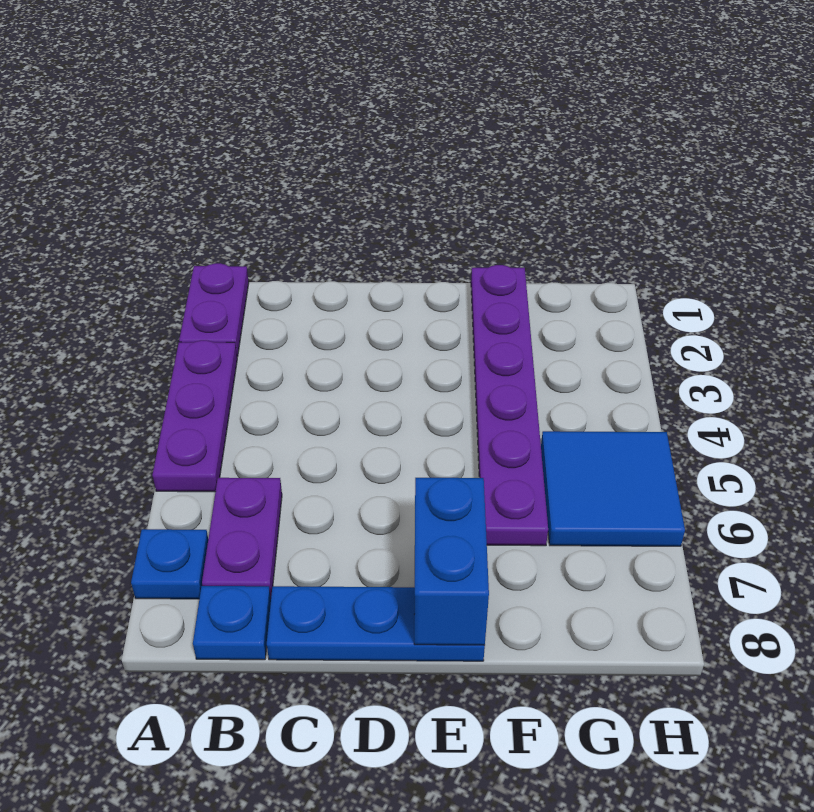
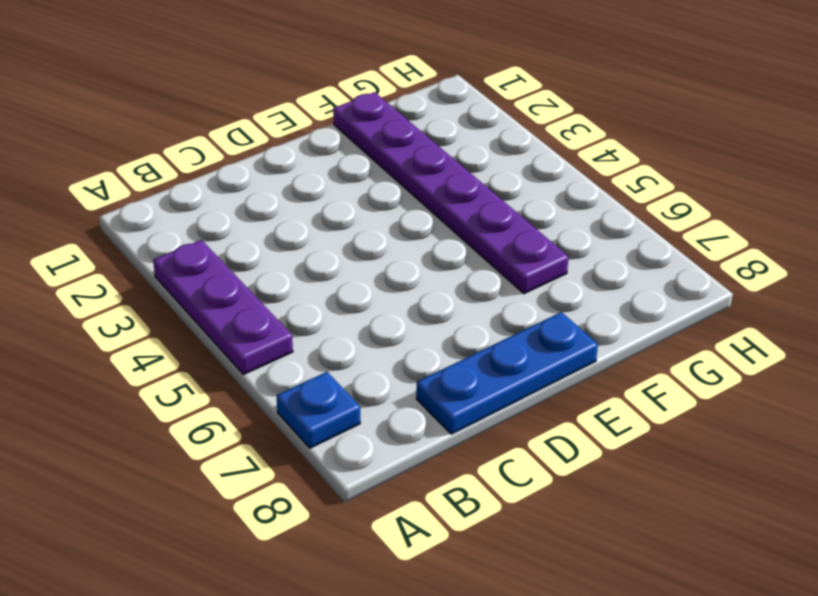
none -> purple 1x2 plate [179,263,249,357]
none -> purple 1x2 plate [202,478,282,597]

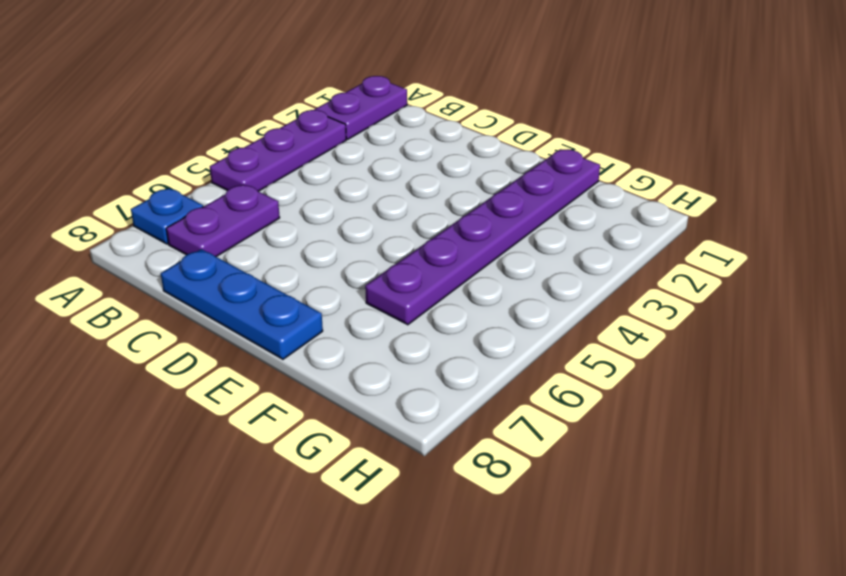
none -> blue 1x1 plate [193,586,271,660]
none -> blue 2x2 tile [541,431,685,546]

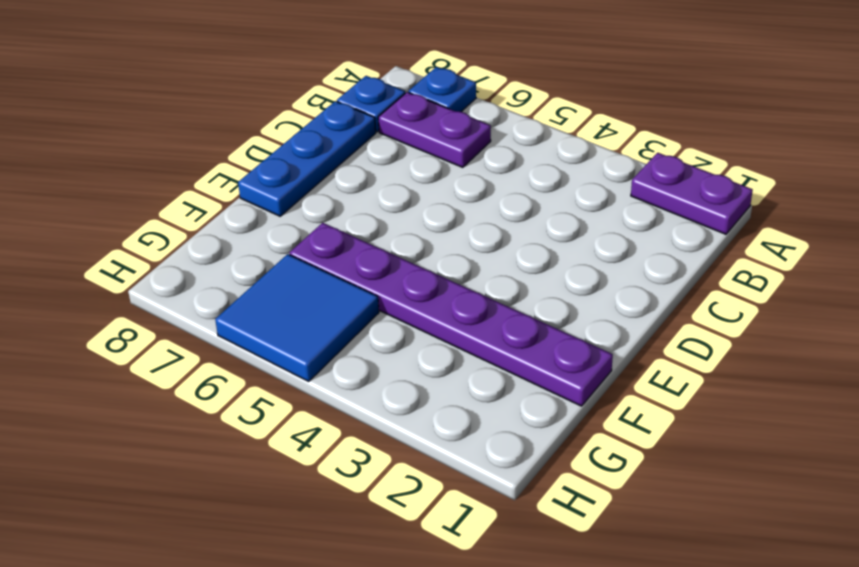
none -> purple 1x3 plate [152,340,237,492]
none -> blue 1x2 brick [414,478,489,645]

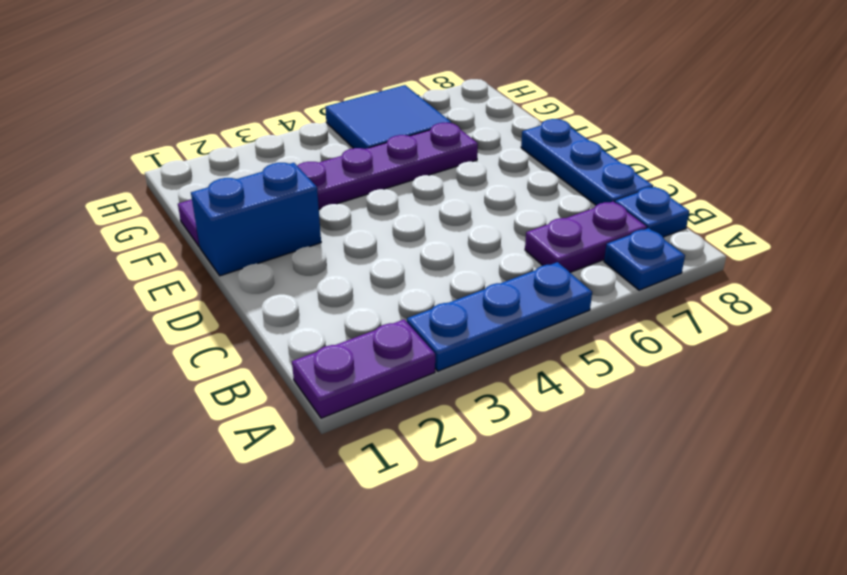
blue 1x3 plate [407,262,592,371] -> purple 1x3 plate [152,340,237,492]
blue 1x2 brick [191,163,321,276] -> blue 1x2 brick moved to [414,478,489,645]

